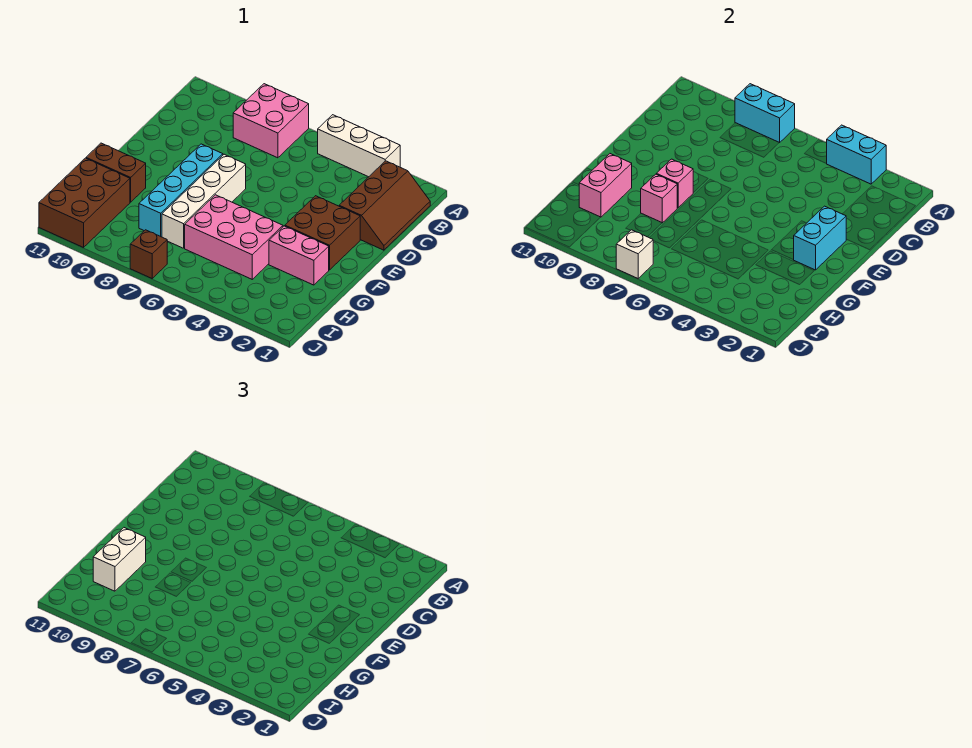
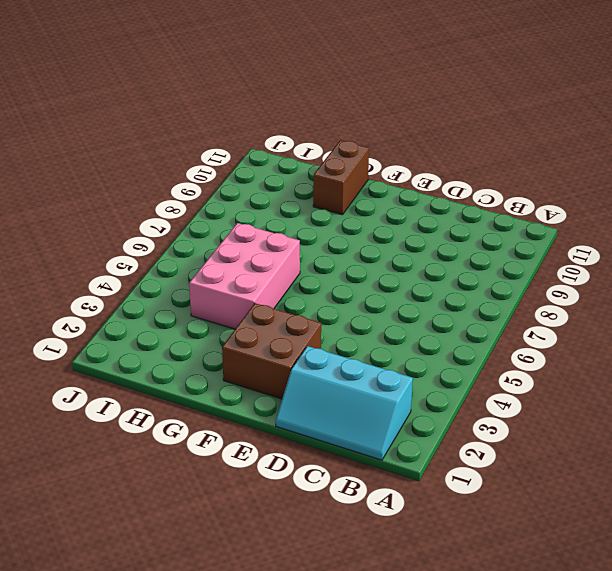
cyan 2x3 slope [276,346,413,460] -> brown 2x3 slope [339,161,430,250]
none -> white 1x3 brick [318,115,400,177]
none -> pink 2x2 brick [233,84,309,158]
none -> white 1x4 brick [162,154,246,248]

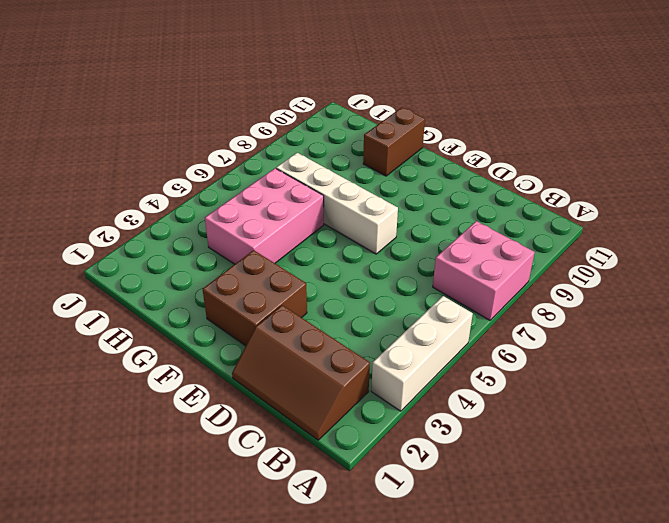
none -> cyan 1x4 brick [139,144,223,237]
none -> pink 1x2 brick [269,226,329,285]
none -> brown 2x3 brick [39,158,130,247]

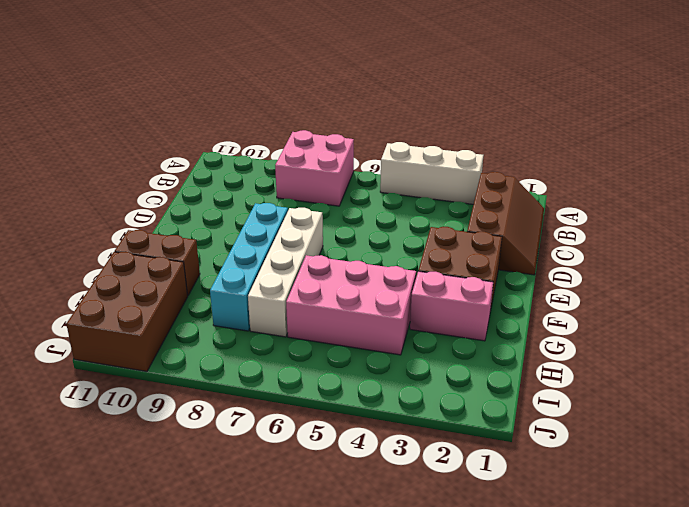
none -> brown 1x1 brick [130,230,167,278]
none -> cyan 1x2 brick [826,125,886,184]
none -> cyan 1x2 brick [735,84,795,143]

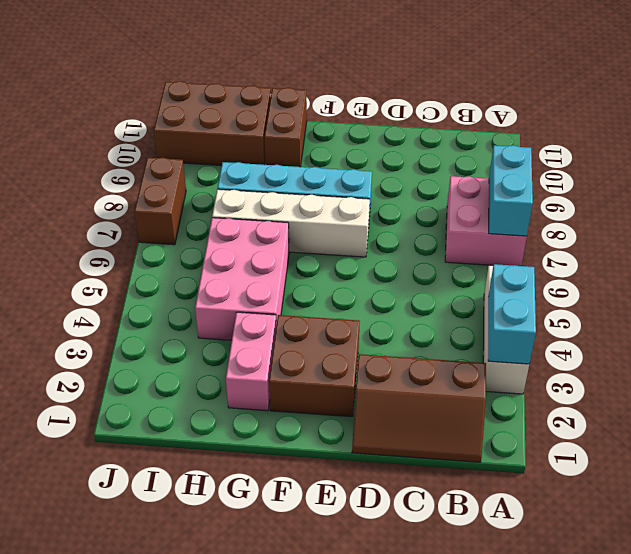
brown 1x2 brick [134,158,186,245] -> brown 1x1 brick [130,230,167,278]
none -> cyan 1x2 brick [794,206,846,270]
none -> pink 1x1 brick [657,159,693,208]
none -> pink 1x1 brick [641,174,677,223]

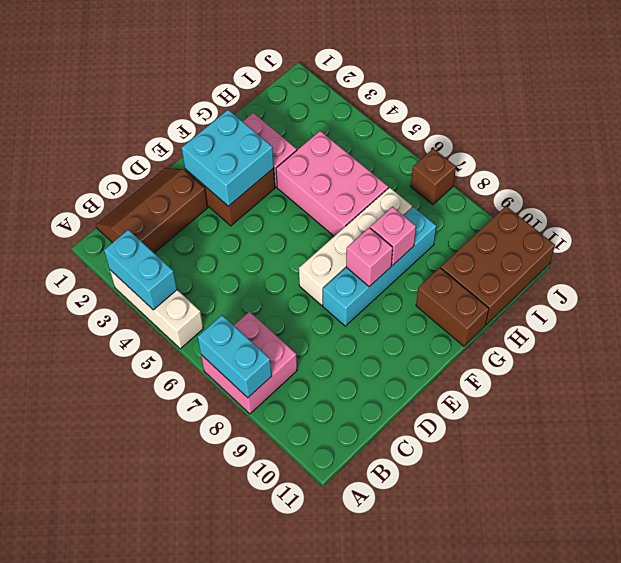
cyan 2x2 brick [182,110,274,206] -> cyan 1x2 brick [794,206,846,270]
none -> pink 1x2 brick [579,154,632,217]
none -> white 1x1 brick [616,230,653,278]
none -> white 1x2 brick [93,528,146,591]

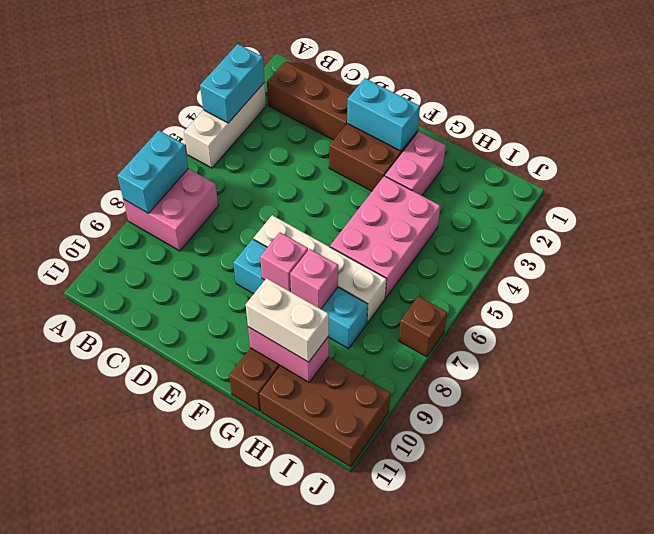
none -> white 1x1 brick [616,230,653,278]

